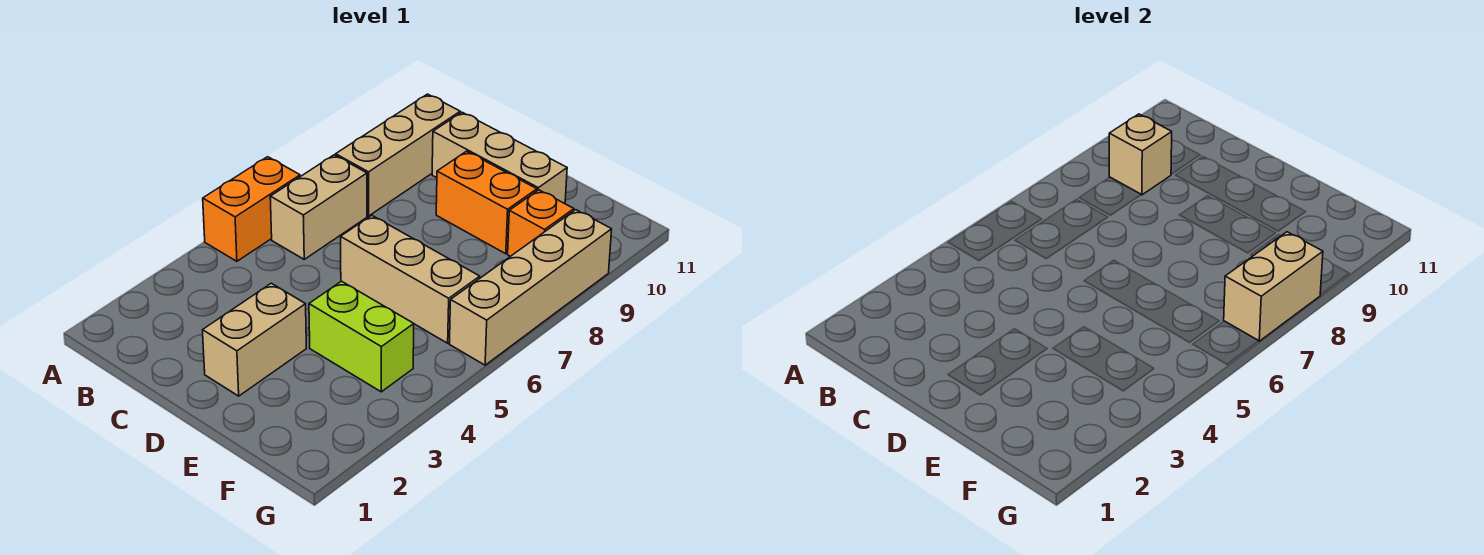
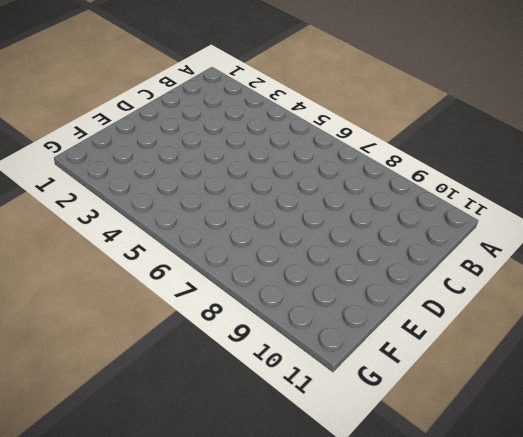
none -> orange 1x2 brick [203,157,300,261]
none -> tan 1x2 brick [270,155,367,259]
none -> tan 1x3 brick [336,94,460,216]

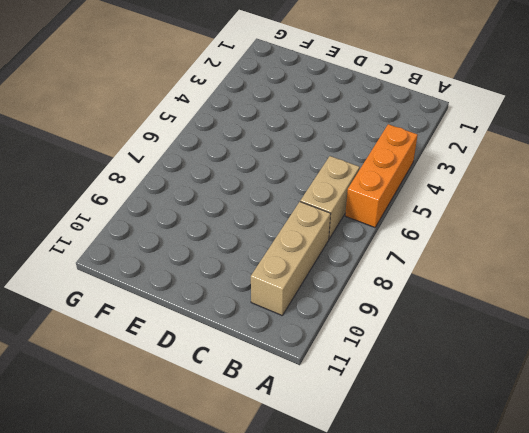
orange 1x3 brick [345,124,418,227] -> orange 1x2 brick [203,157,300,261]
none -> tan 1x3 brick [432,112,567,204]
none -> tan 1x2 brick [203,283,306,396]
none -> tan 1x3 brick [341,215,480,343]

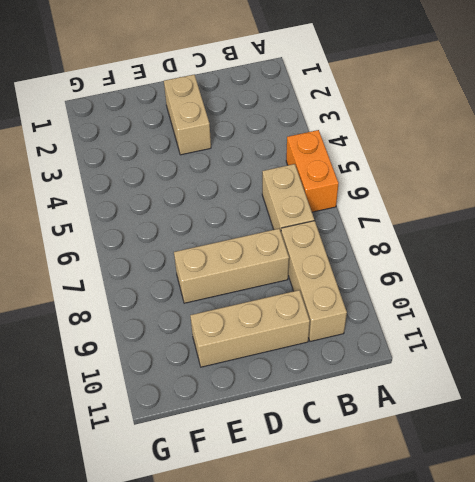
tan 1x3 brick [174,229,289,303] -> tan 1x3 brick moved to [341,215,480,343]
none -> orange 1x2 brick [436,151,537,254]
none -> lime 1x2 brick [309,281,414,392]
none -> orange 1x1 brick [508,190,574,256]

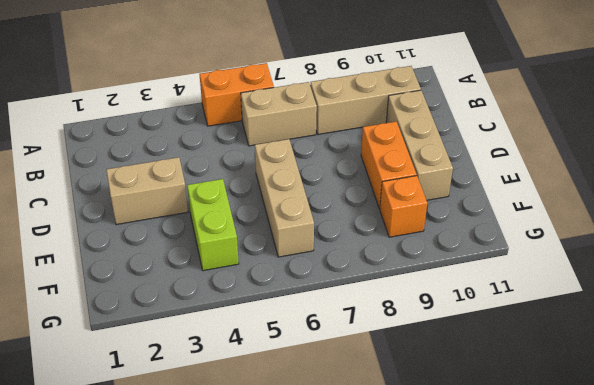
none -> tan 1x4 brick [450,210,612,365]
none -> tan 1x1 brick [1109,114,1172,195]
none -> tan 1x2 brick [1224,232,1323,341]

